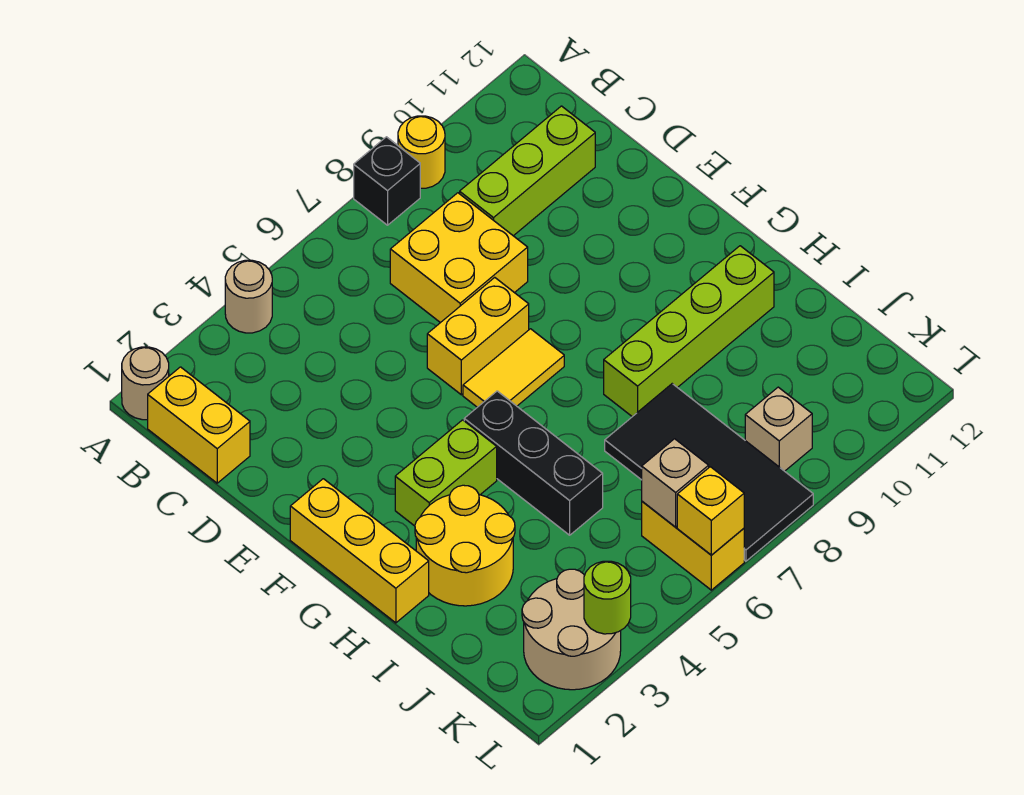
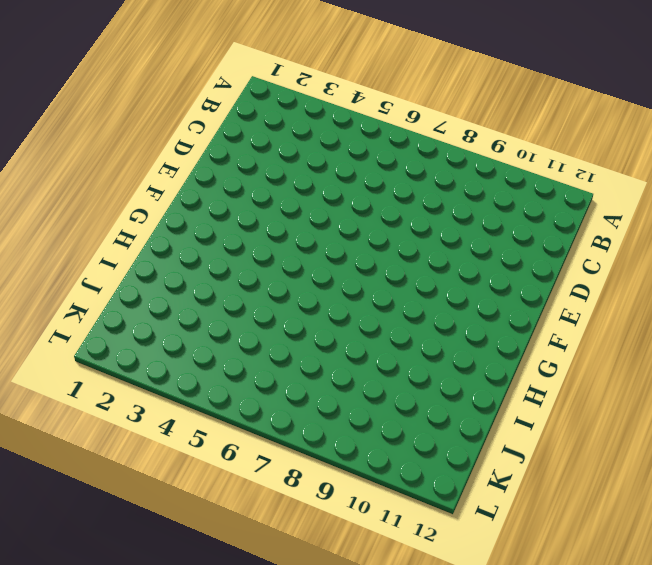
none -> tan 1x1 round brick [122,347,169,420]
none -> tan 1x1 round brick [225,260,272,333]
none -> black 1x1 brick [354,137,420,225]

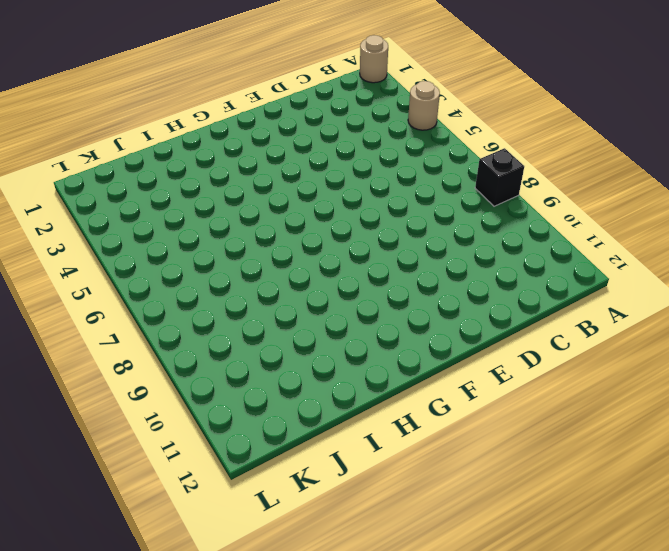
none -> yellow 1x1 round brick [398,116,445,188]
none -> yellow 1x2 brick [148,367,250,483]
none -> yellow 2x2 brick [390,193,528,323]

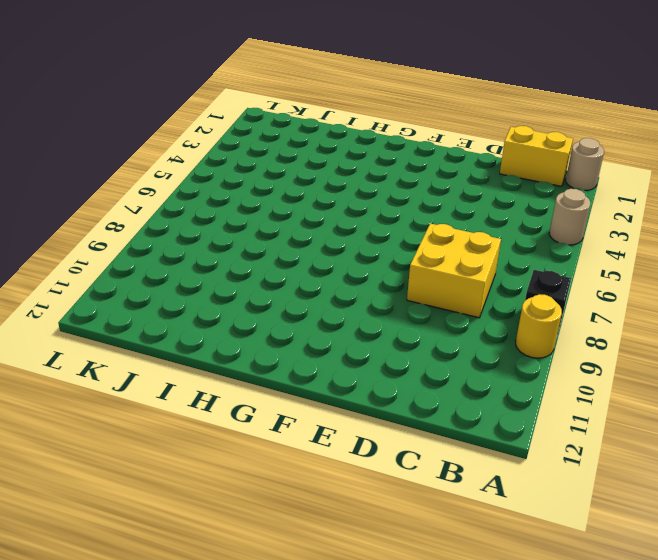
none -> lime 1x3 brick [460,106,595,236]
none -> yellow 1x2 brick [427,277,529,395]
none -> yellow 1x3 brick [290,479,429,623]

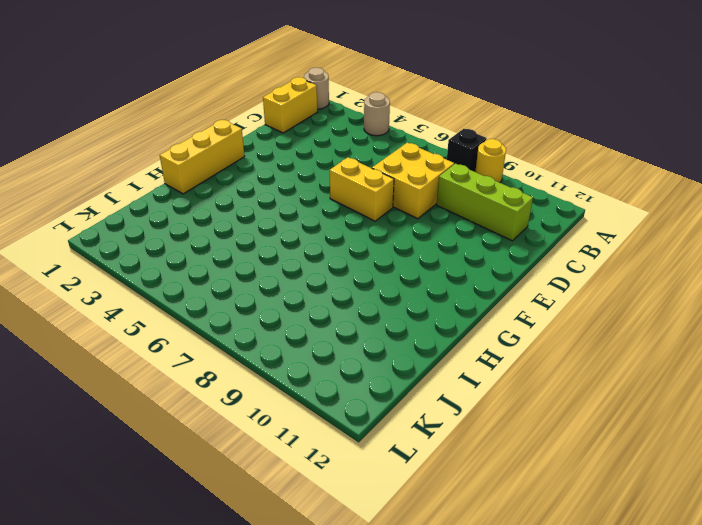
none -> yellow 1x2 tile [463,329,564,407]
none -> lime 1x2 brick [395,420,497,526]
none -> black 1x3 brick [464,391,603,535]

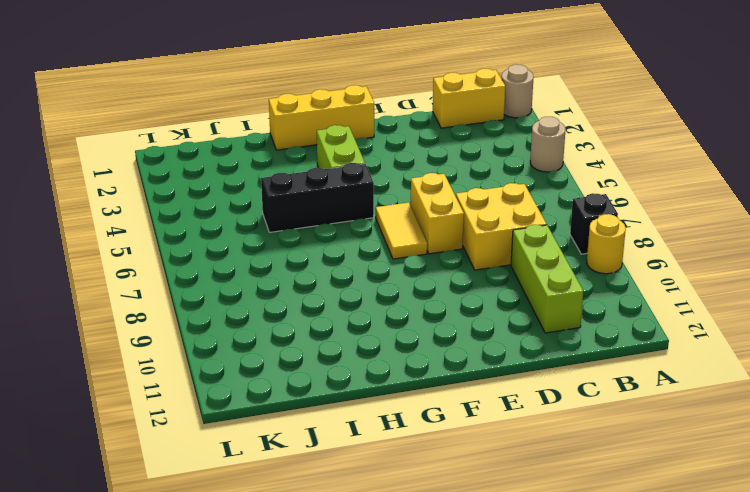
none -> yellow 2x2 round brick [415,485,515,606]
none -> lime 1x4 brick [604,246,774,417]
none -> black 2x4 tile [605,384,813,561]

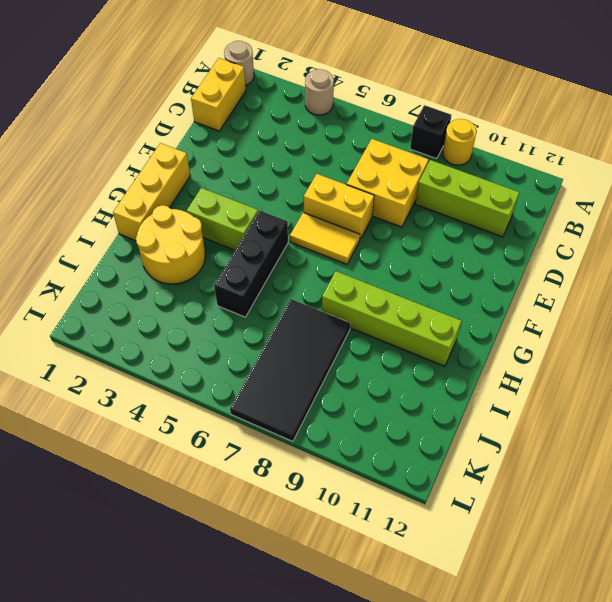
none -> tan 2x2 round brick [522,569,621,690]
none -> yellow 1x2 brick [642,502,744,590]
none -> tan 1x1 brick [745,387,812,471]

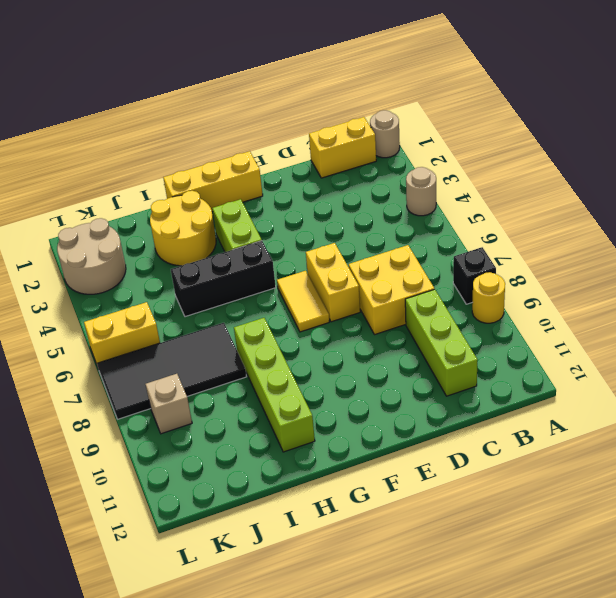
none -> tan 1x1 brick [642,439,709,527]
none -> lime 1x1 round brick [584,561,631,634]
none -> yellow 1x1 brick [677,467,744,555]

